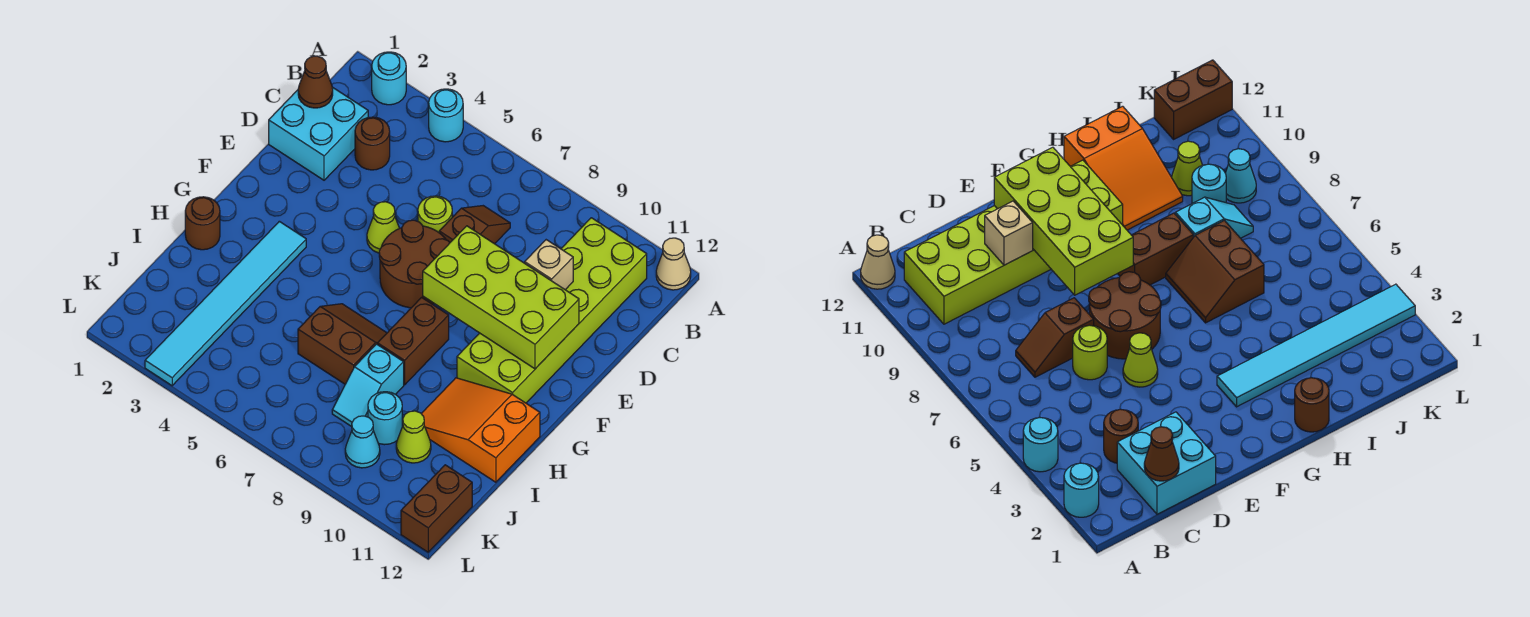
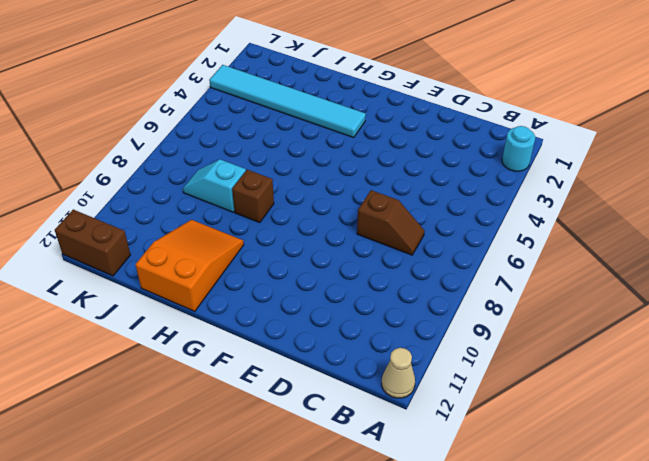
brown 1x1 brick [232,169,274,223] -> brown 1x2 brick [378,297,449,385]
none -> cyan 1x1 round brick [429,89,463,142]
none -> lime 2x6 brick [457,218,647,403]
none -> cyan 2x2 brick [269,87,368,180]

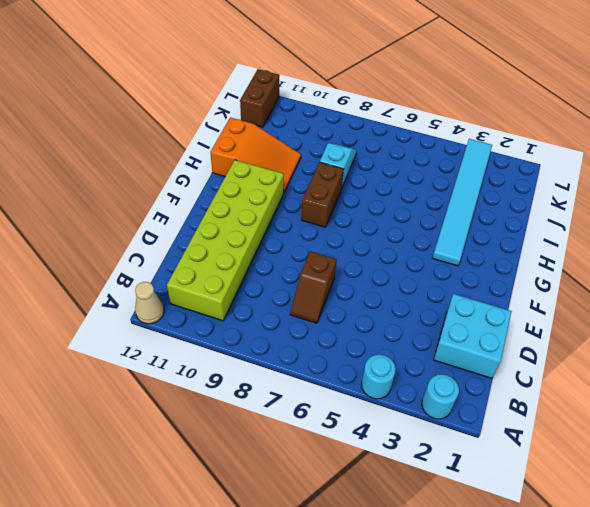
none -> brown 1x1 round brick [355,117,390,170]
none -> lime 1x1 round brick [418,196,452,232]
none -> lime 1x1 cone [367,202,399,253]

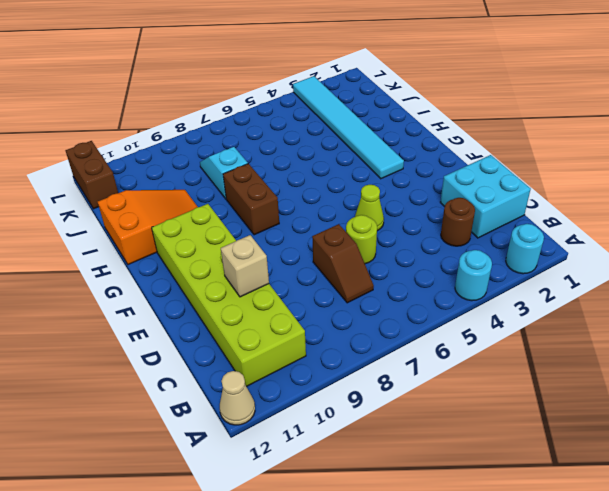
none -> brown 2x2 round brick [379,220,450,308]
none -> brown 1x1 round brick [185,197,220,250]
none -> brown 2x2 slope [298,304,387,384]

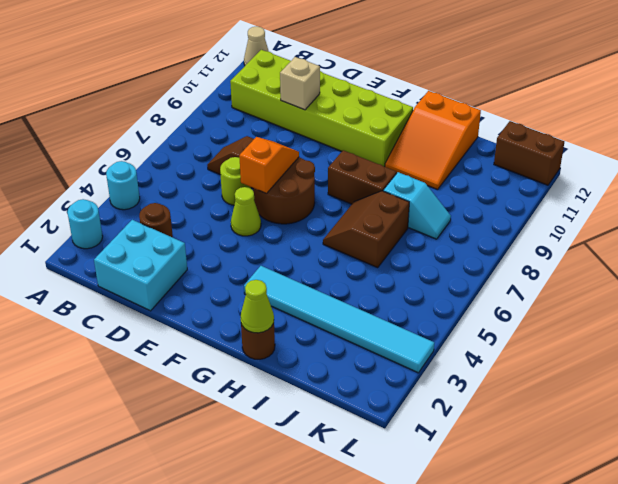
orange 1x2 slope [239,137,299,194] -> none
lime 1x1 cone [241,280,274,333] -> lime 1x1 cone moved to [396,411,431,463]
none -> cyan 1x1 round brick [368,392,402,445]
none -> cyan 1x1 cone [345,416,380,468]
none -> brown 1x1 cone [298,56,333,108]

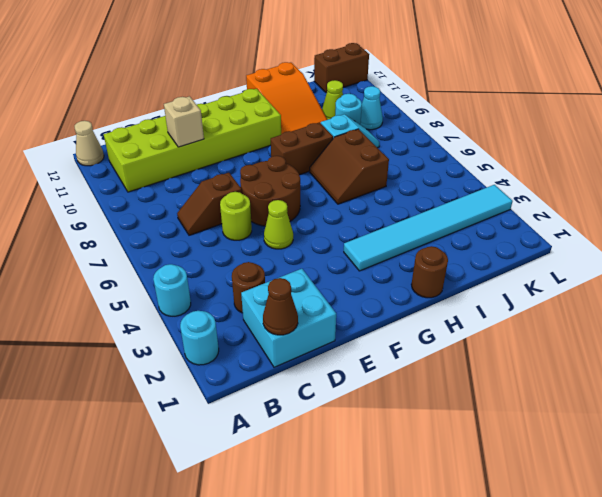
none -> lime 2x4 brick [423,226,579,369]

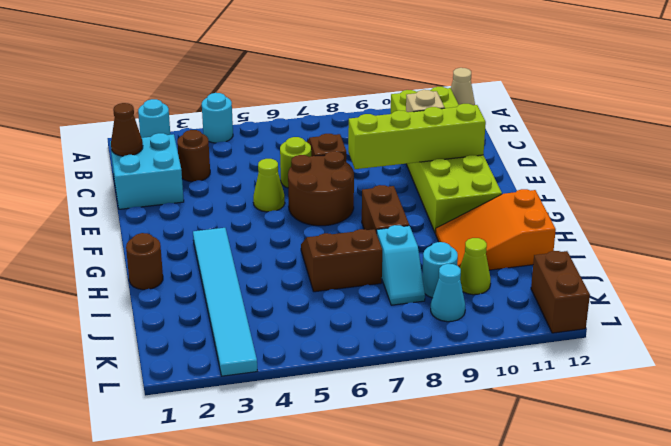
lime 1x4 brick [348,104,486,169] -> lime 2x4 brick [423,226,579,369]

